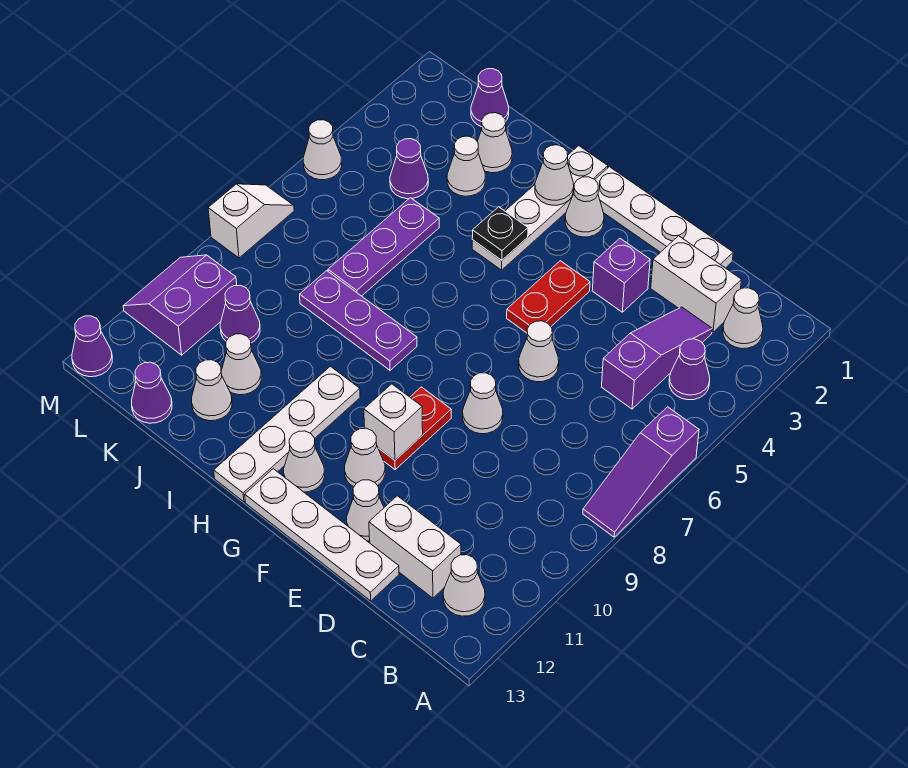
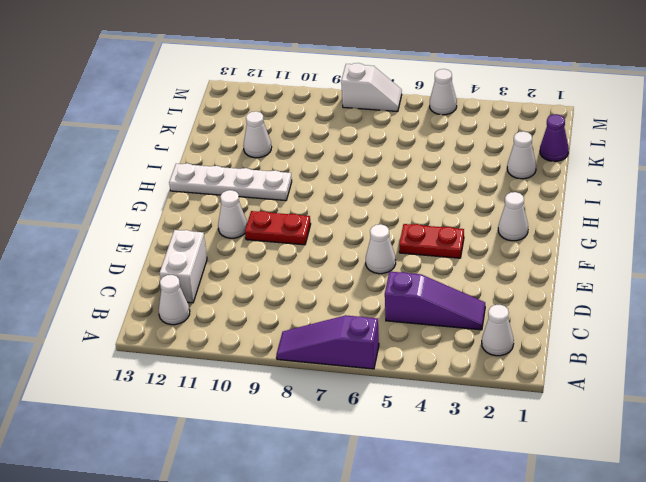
none -> purple 1x1 cone [669,339,710,400]
none -> white 1x2 brick [651,236,741,332]
none -> white 1x4 plate [595,167,733,268]
none -> white 1x4 plate [245,469,399,601]

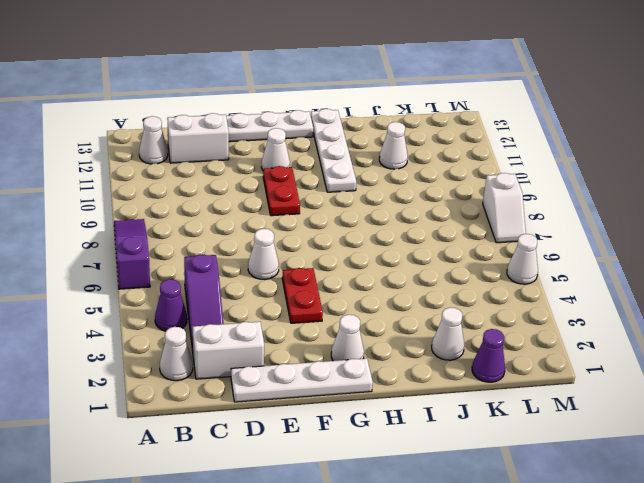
none -> purple 1x1 brick [592,239,650,312]
none -> white 1x1 cone [463,373,503,434]
none -> white 1x1 cone [347,480,384,541]
none -> white 1x1 cone [284,431,325,492]

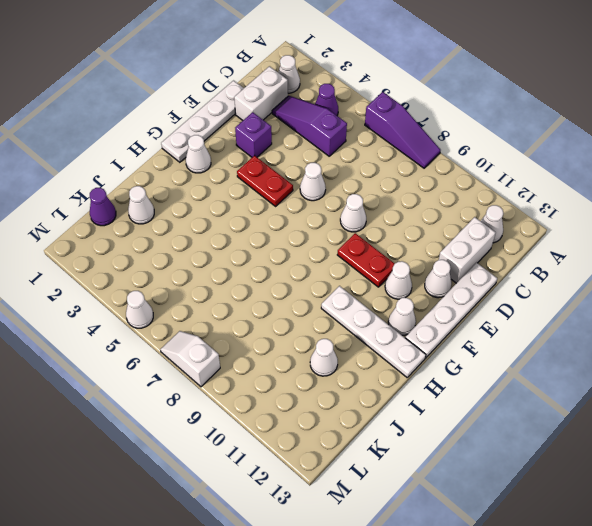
none -> white 1x4 plate [472,146,608,270]
none -> purple 1x3 plate [300,271,417,370]
none -> white 1x1 cone [447,136,485,196]
none -> purple 1x3 plate [328,198,439,296]

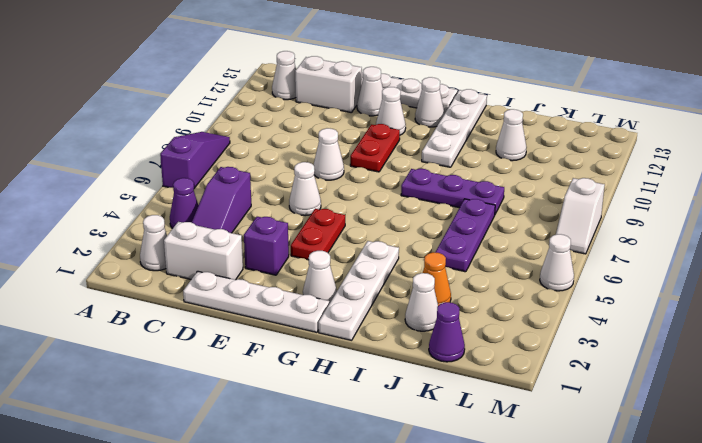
orange 1x1 cone [423,252,451,306] -> white 1x1 cone [447,136,485,196]
none -> white 1x1 cone [192,360,232,421]
none -> purple 1x1 cone [390,139,428,199]
none -> purple 1x1 cone [220,285,260,343]
none -> purple 1x1 cone [132,362,172,423]

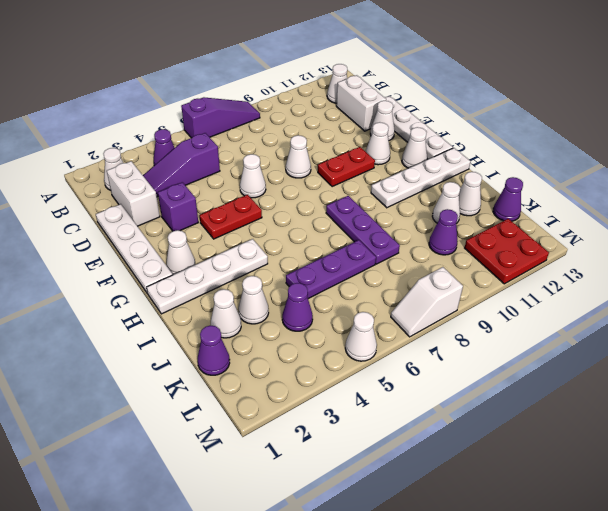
red 2x2 plate [465,219,549,284] -> purple 2x2 slope [123,255,237,355]
none -> purple 1x1 cone [72,316,112,377]
none -> white 1x1 brick [364,384,423,460]
none -> white 1x1 cone [535,145,574,205]
none -> black 1x1 plate [472,207,528,260]

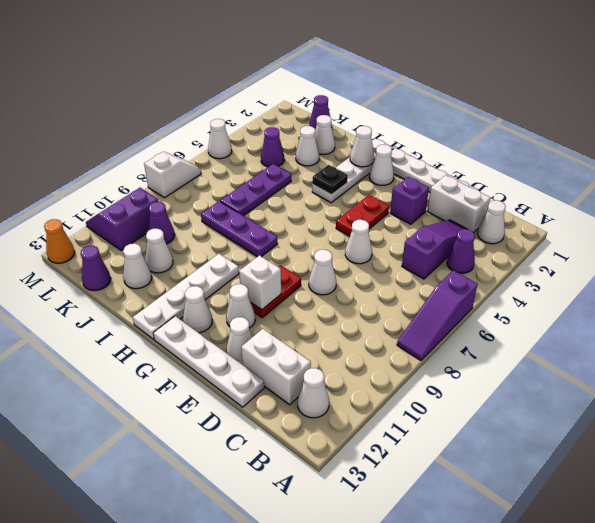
orange 1x1 cone [44,219,75,263] -> purple 1x1 cone [72,316,112,377]

